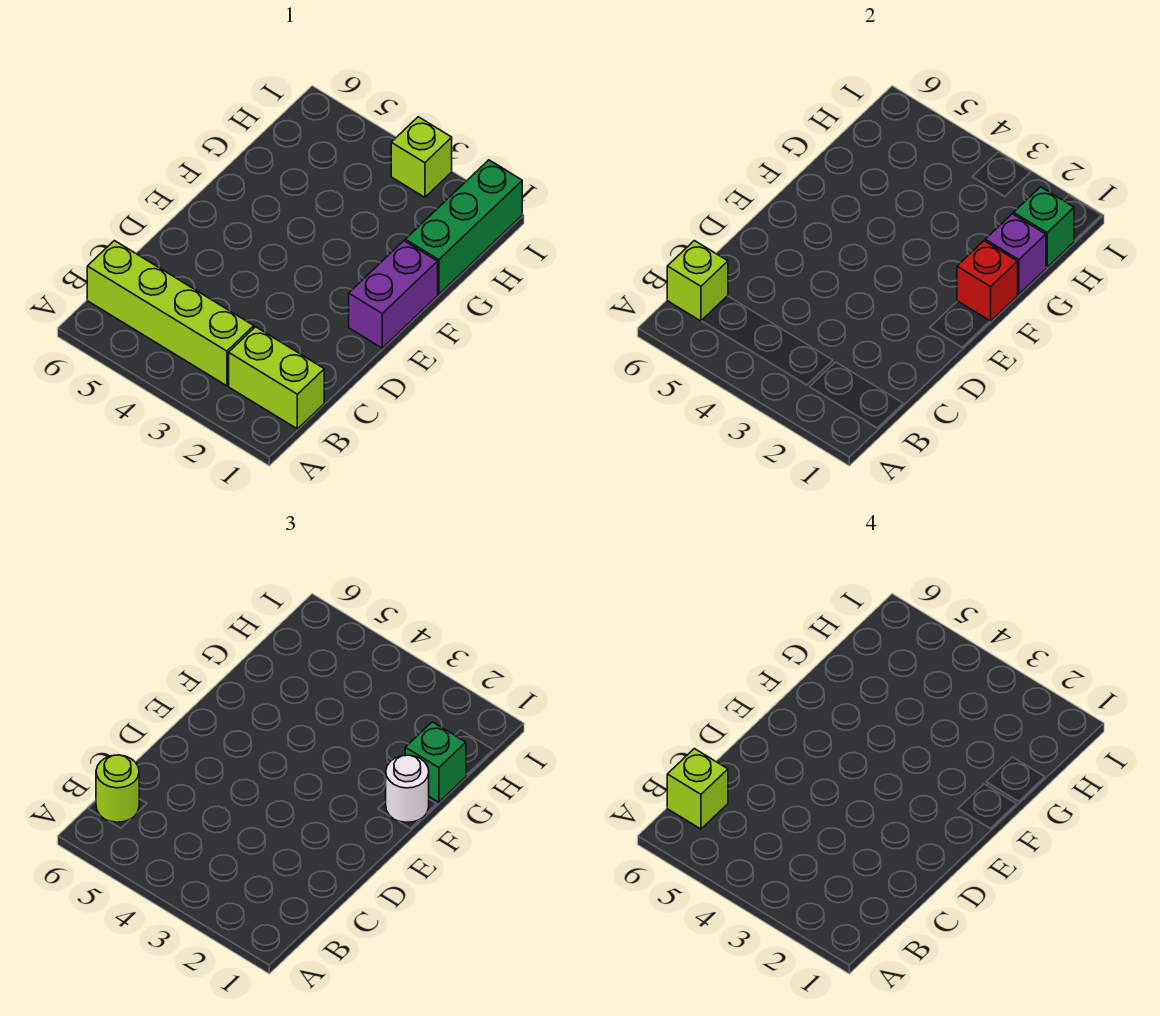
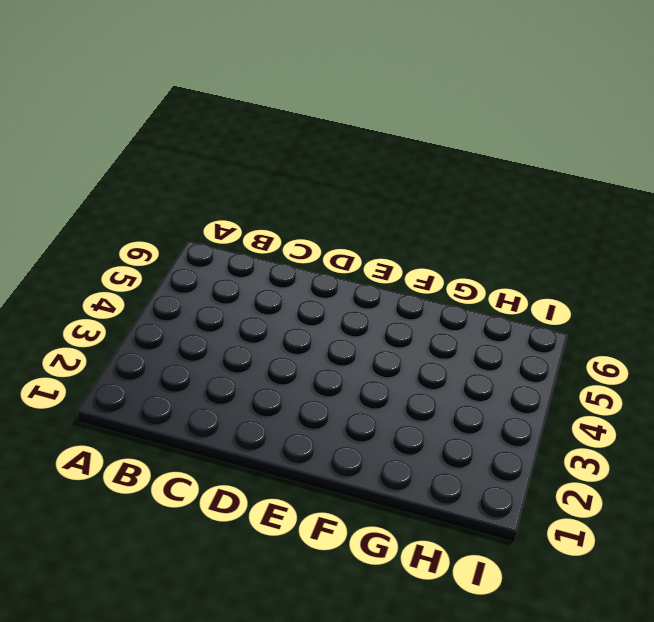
none -> lime 1x2 brick [229,327,324,429]
none -> lime 1x4 brick [87,241,254,386]
none -> purple 1x2 brick [349,241,438,348]

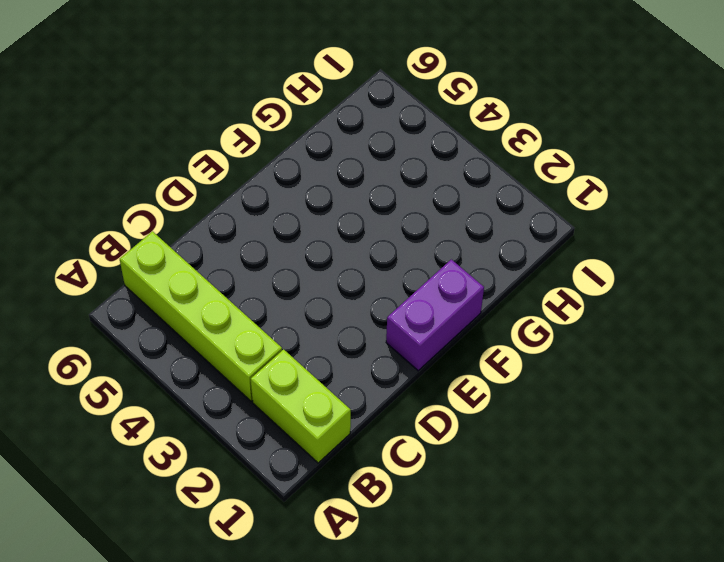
none -> green 1x3 brick [405,160,522,294]
none -> lime 1x1 brick [391,117,452,197]
none -> lime 1x1 brick [667,241,728,321]

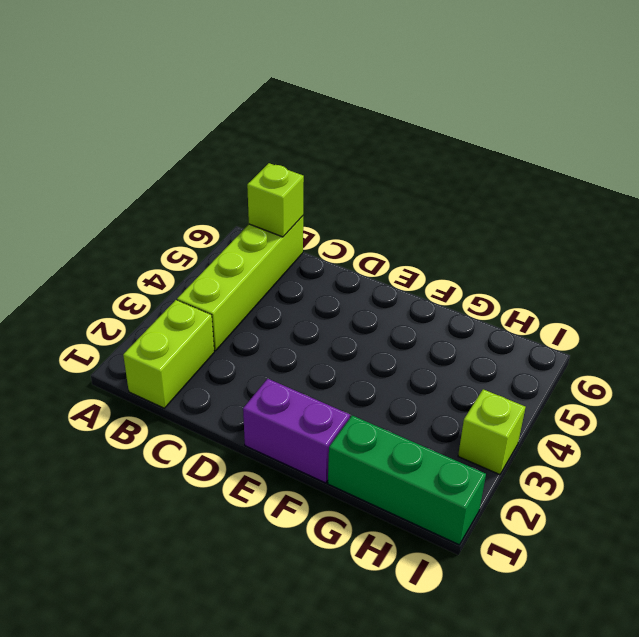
none -> red 1x1 brick [957,241,1018,321]
none -> purple 1x1 brick [985,214,1046,294]
none -> green 1x1 brick [1014,187,1074,267]

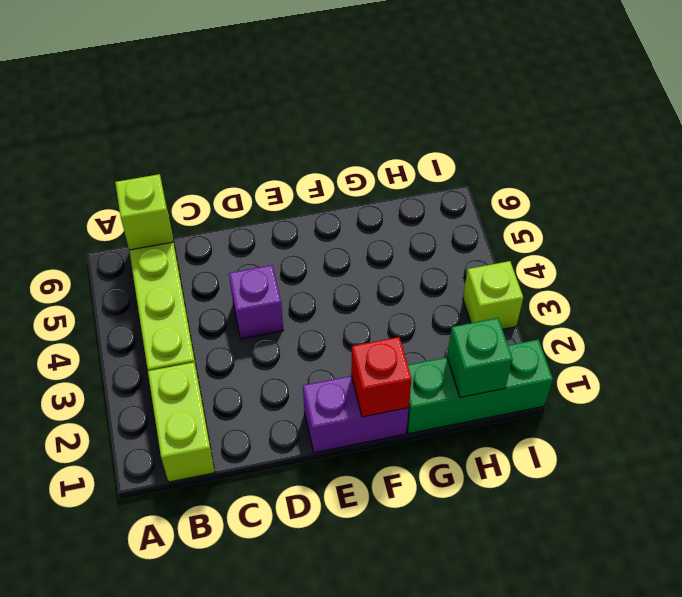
purple 1x1 brick [229,265,283,339] -> purple 1x1 brick moved to [985,214,1046,294]
none -> lime 1x1 round brick [96,755,139,822]
none -> white 1x1 round brick [386,755,429,822]
none -> green 1x1 brick [405,722,466,802]

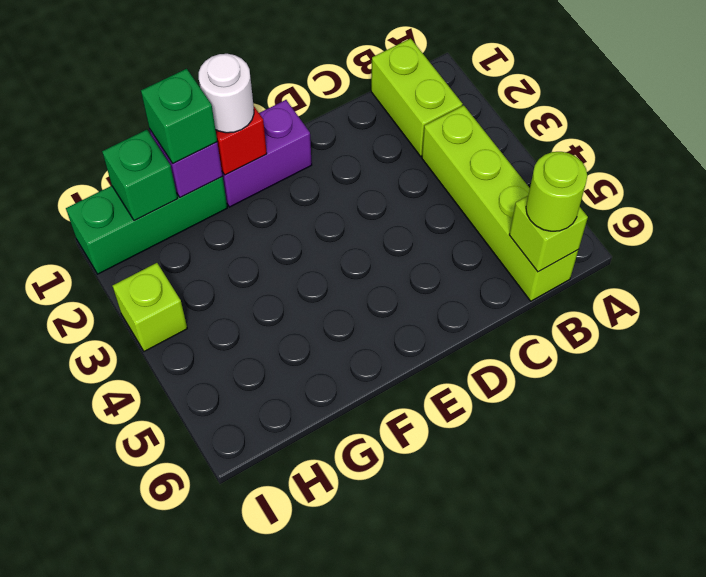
none -> lime 1x1 brick [667,749,728,829]

